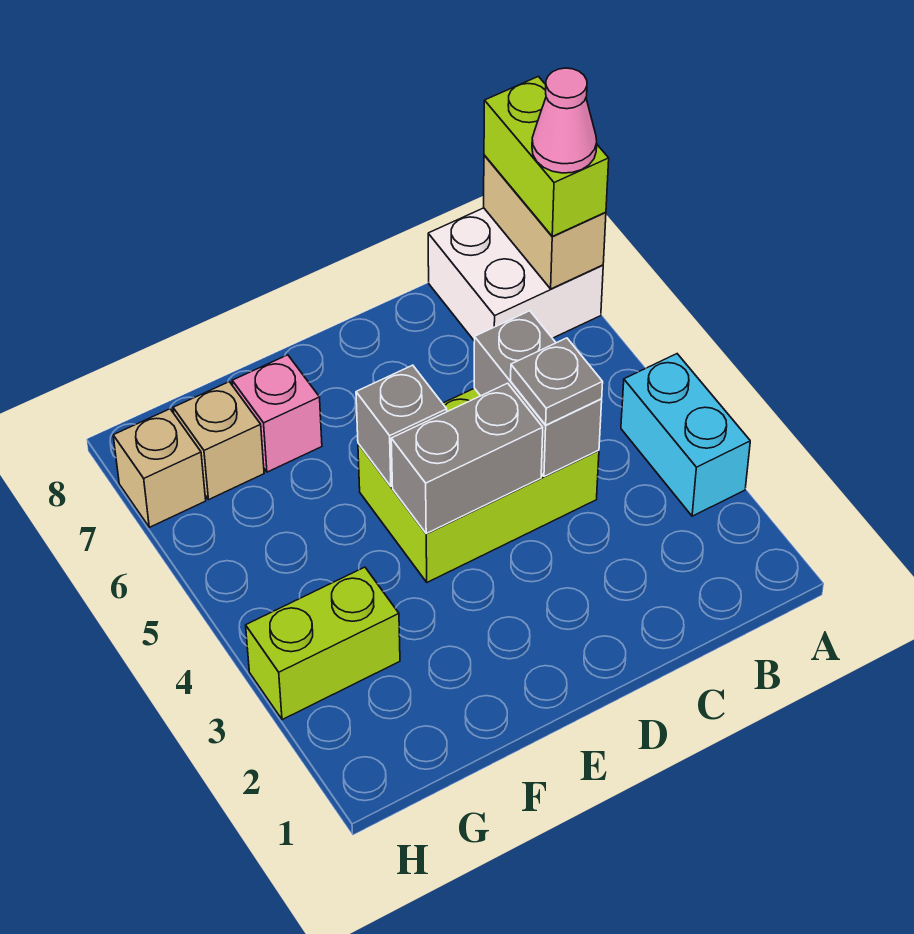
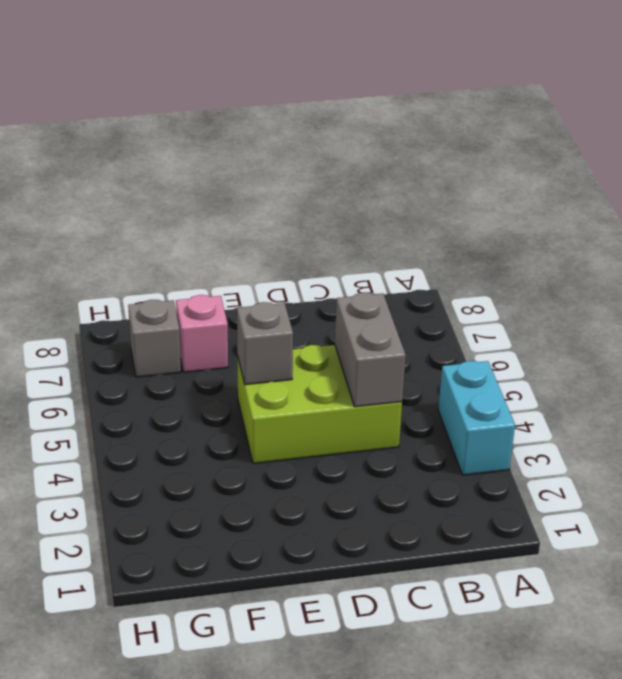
grey 1x1 brick [128,300,181,377] -> tan 1x1 brick [173,382,264,500]
none -> white 2x2 brick [428,208,603,341]
none -> lime 1x2 brick [246,567,400,720]
none -> tan 1x1 brick [113,409,206,527]

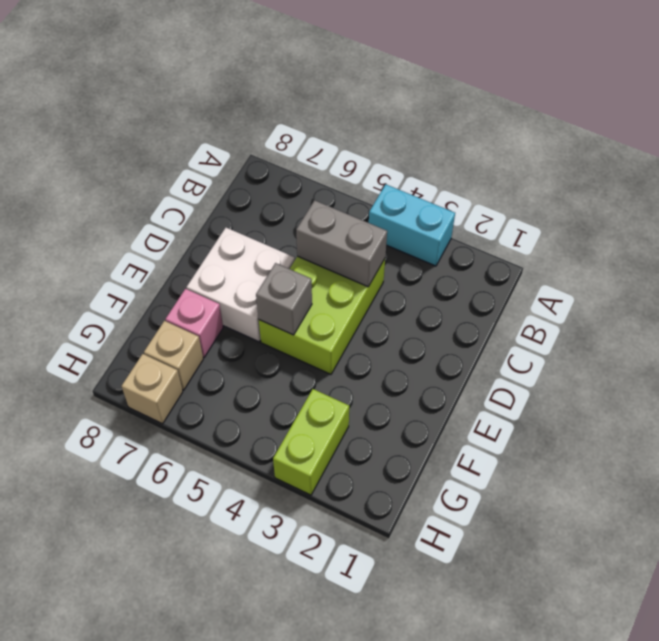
white 2x2 brick [186,228,295,342] -> white 2x2 brick moved to [428,208,603,341]
none -> tan 1x2 brick [484,155,606,289]
none -> grey 1x2 brick [391,383,543,533]
none -> lime 1x2 brick [484,76,609,236]

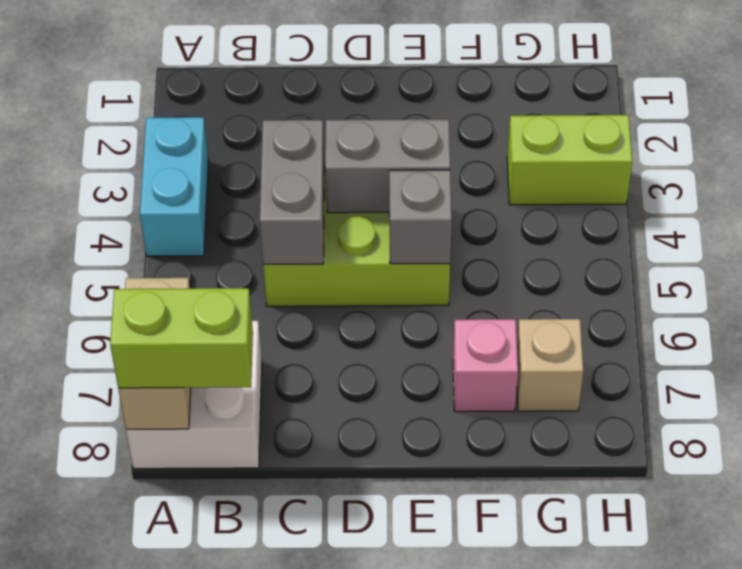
lime 1x2 brick [110,288,253,388] -> lime 1x2 brick turned to [484,76,609,236]
none -> tan 1x1 brick [113,409,206,527]
none -> grey 1x1 plate [511,338,603,425]
none -> pink 1x1 cone [532,68,597,173]

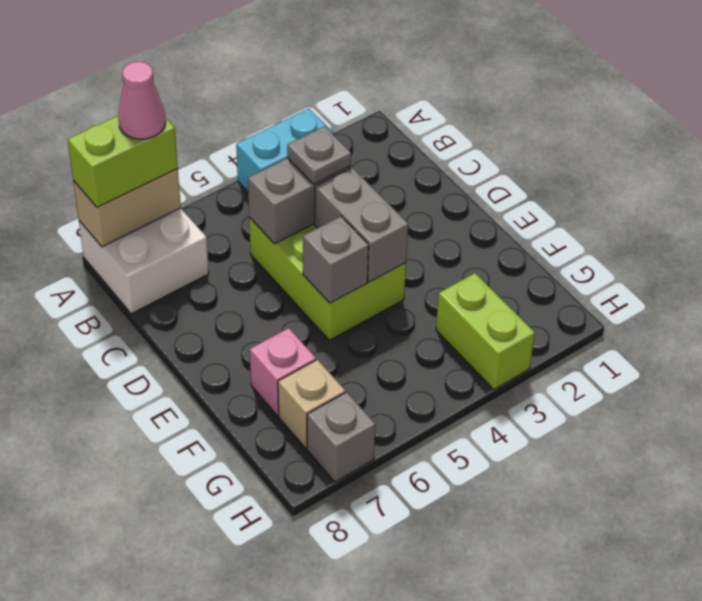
grey 1x1 brick [307,392,375,482] -> tan 1x1 brick [113,409,206,527]

